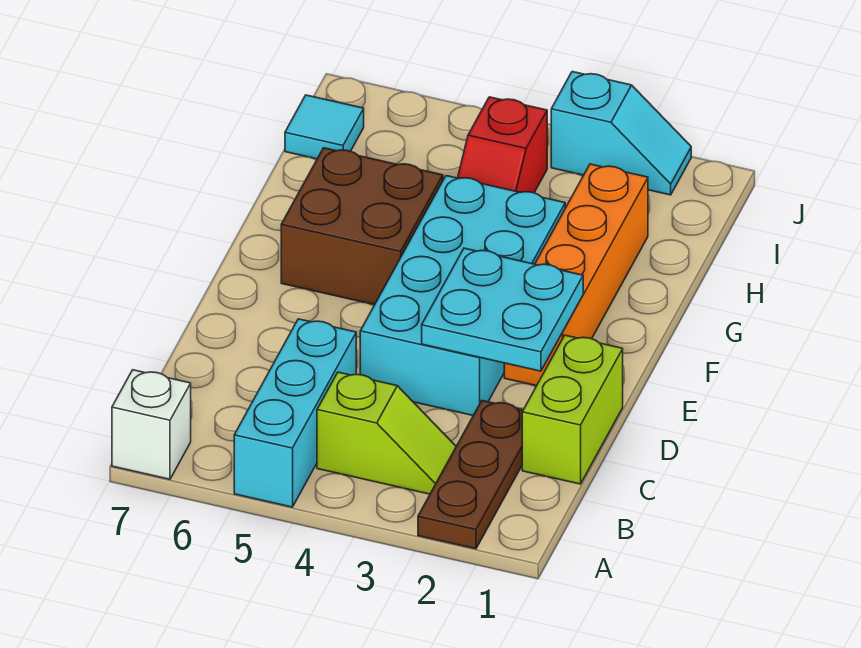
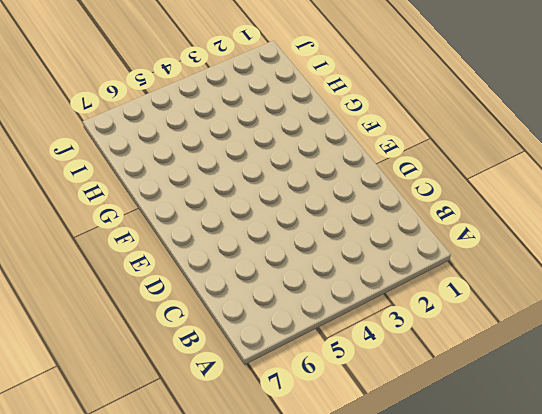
none -> brown 1x3 plate [418,401,523,549]
none -> cyan 1x3 brick [234,319,356,507]
none -> white 1x1 brick [112,370,191,479]

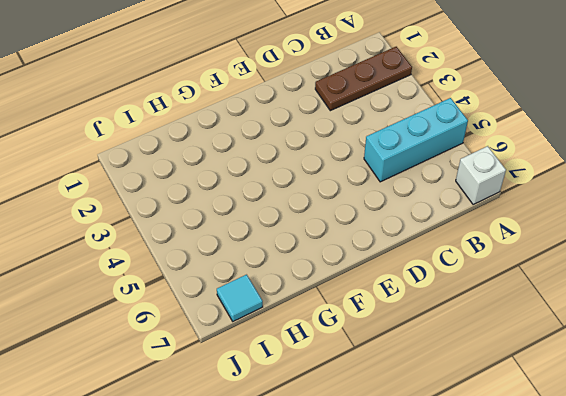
none -> lime 1x2 slope [317,372,456,494]
none -> lime 1x2 brick [522,335,623,484]
none -> cyan 2x4 brick [360,176,565,415]

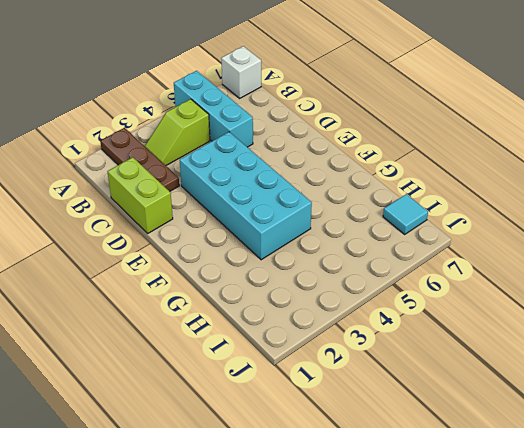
none -> orange 1x4 brick [504,164,648,386]
none -> brown 2x2 brick [281,148,443,305]
none -> red 1x2 slope [458,97,547,193]

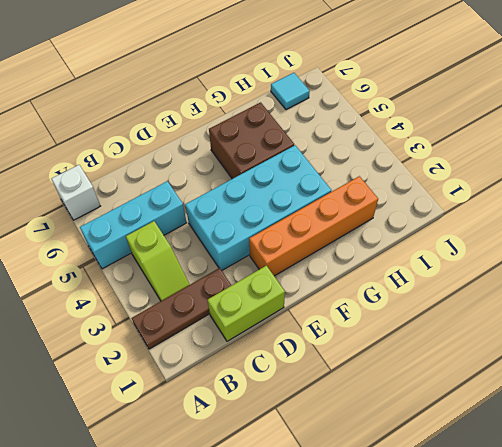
none -> red 1x2 slope [458,97,547,193]
none -> cyan 1x2 slope [551,72,691,195]
none -> cyan 2x2 plate [422,248,583,371]

